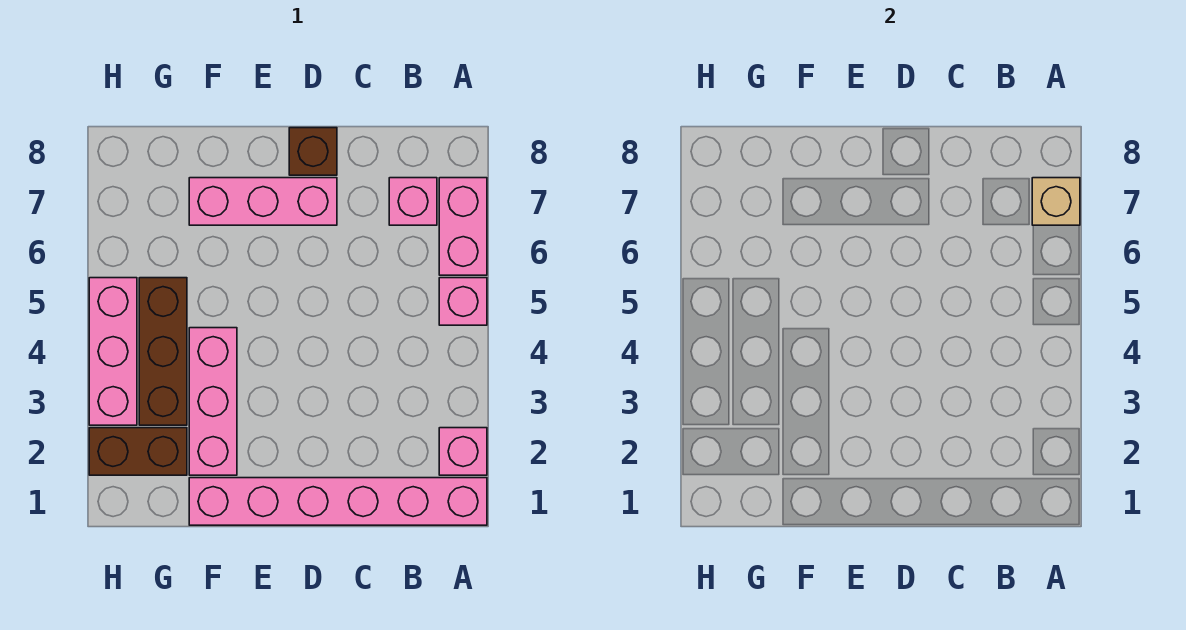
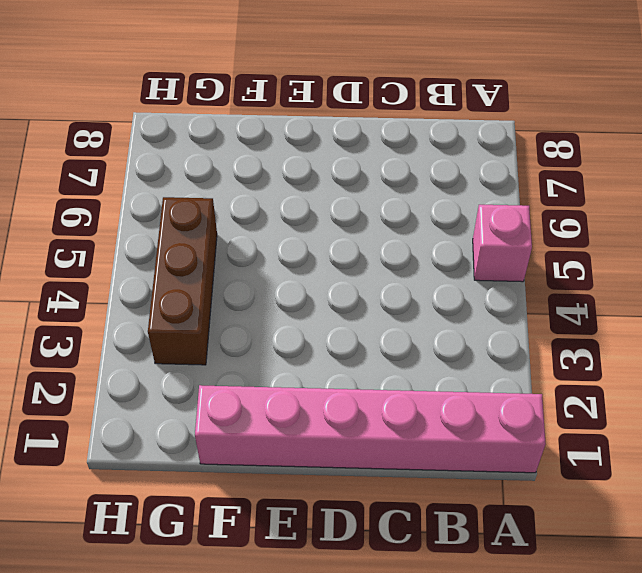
none -> pink 1x1 brick [439,428,487,475]
none -> pink 1x2 brick [439,178,487,275]
none -> pink 1x1 brick [389,178,437,225]

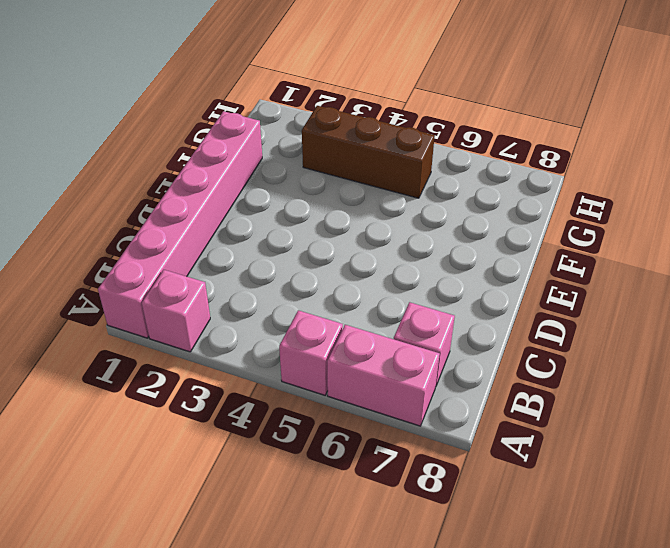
none -> pink 1x3 brick [189,178,337,225]
none -> brown 1x1 brick [289,128,337,175]
none -> pink 1x3 brick [189,328,237,475]

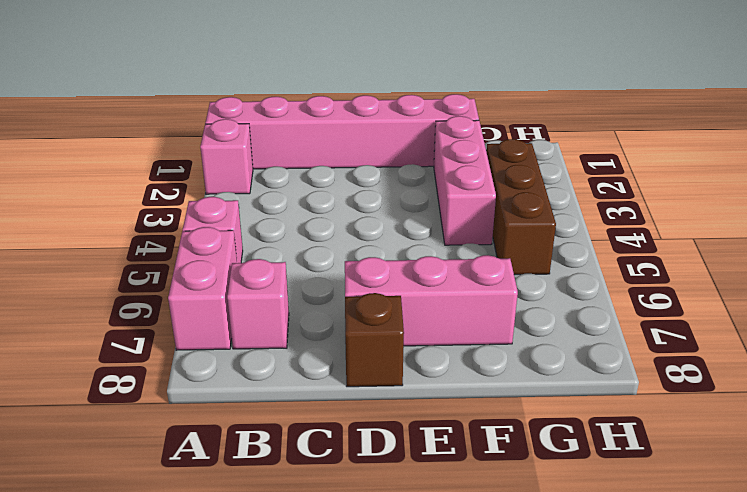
none -> brown 1x2 brick [89,428,187,475]
none -> pink 1x3 brick [89,278,137,425]
none -> tan 1x1 brick [1032,178,1080,225]

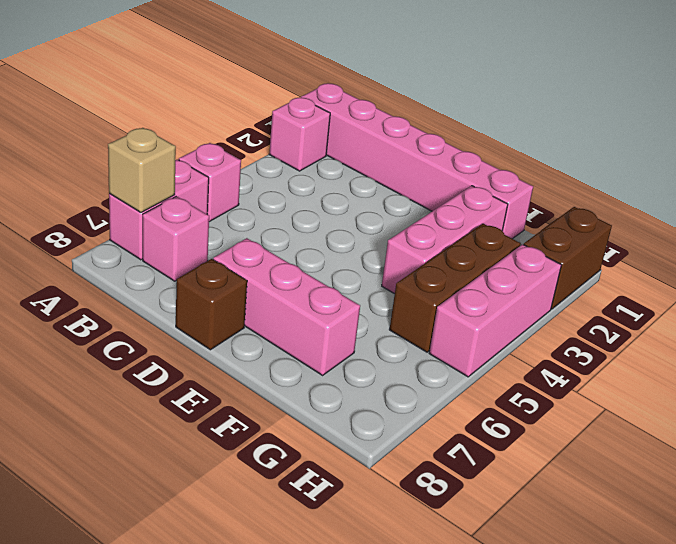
brown 1x2 brick [524,207,612,309] -> brown 1x2 brick turned to [89,428,187,475]

